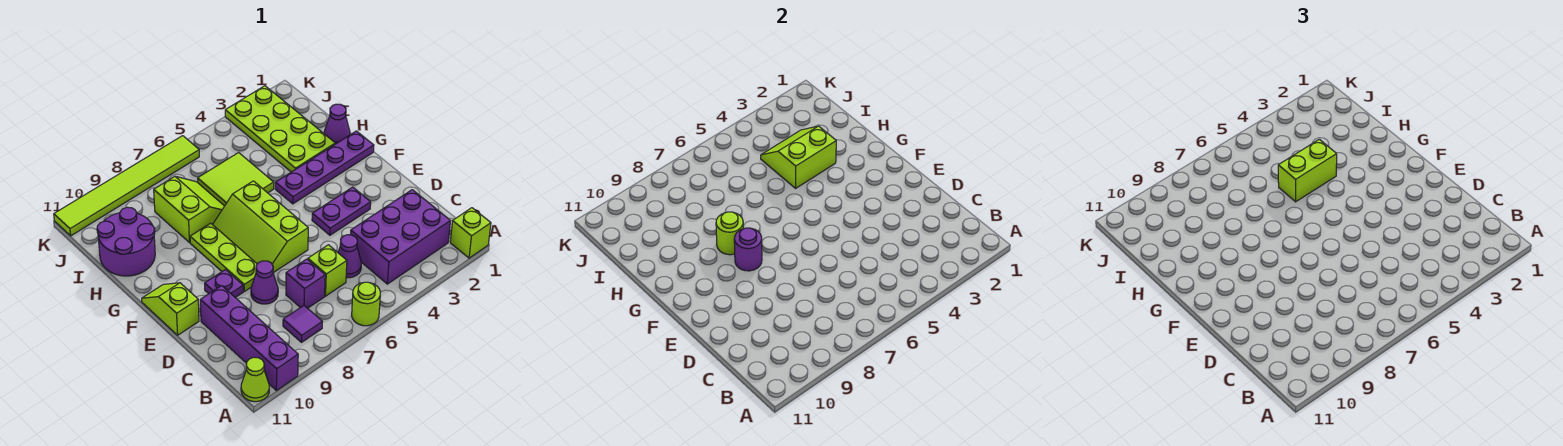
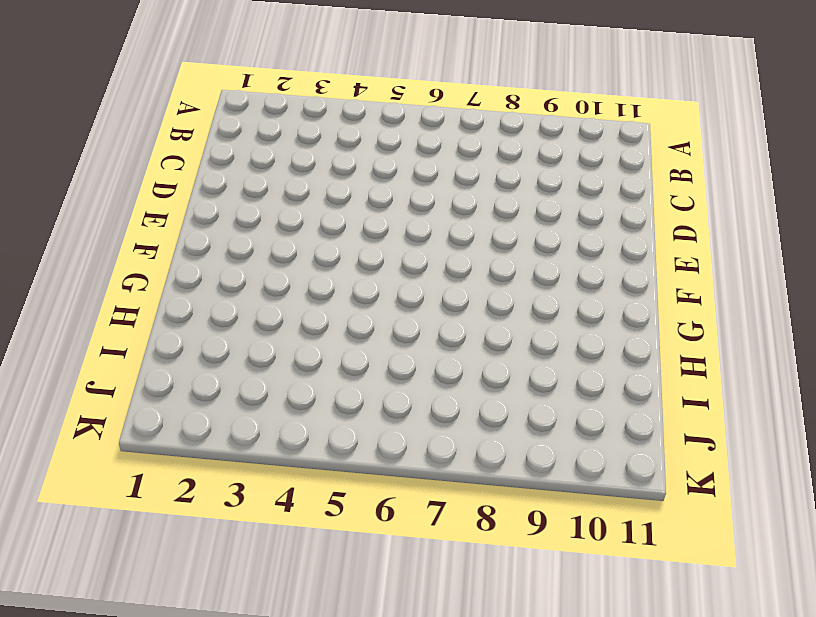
none -> lime 1x1 brick [450,208,491,258]
none -> lime 1x1 round brick [352,282,380,326]
none -> purple 1x4 brick [200,286,298,391]

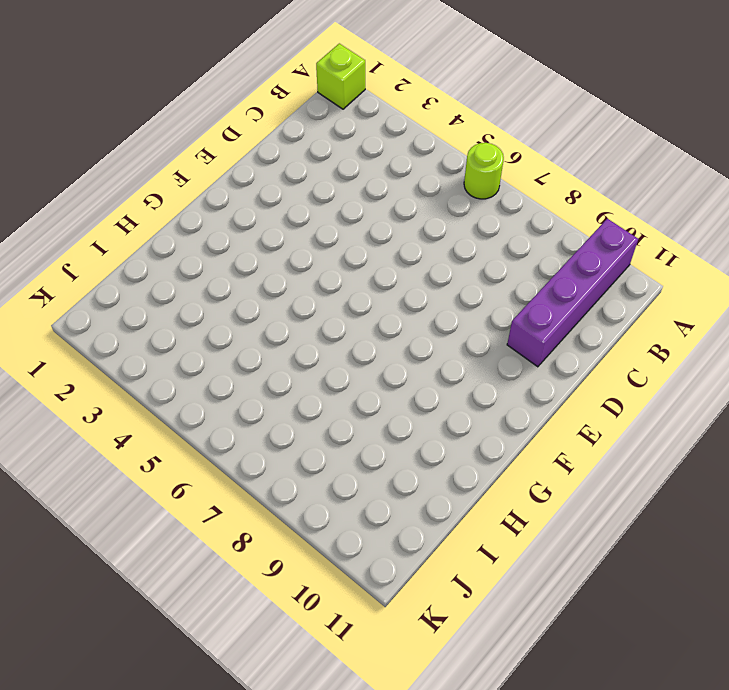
none -> lime 1x1 cone [241,357,269,402]
none -> purple 2x3 brick [351,190,450,284]
none -> purple 1x1 tile [283,306,322,342]

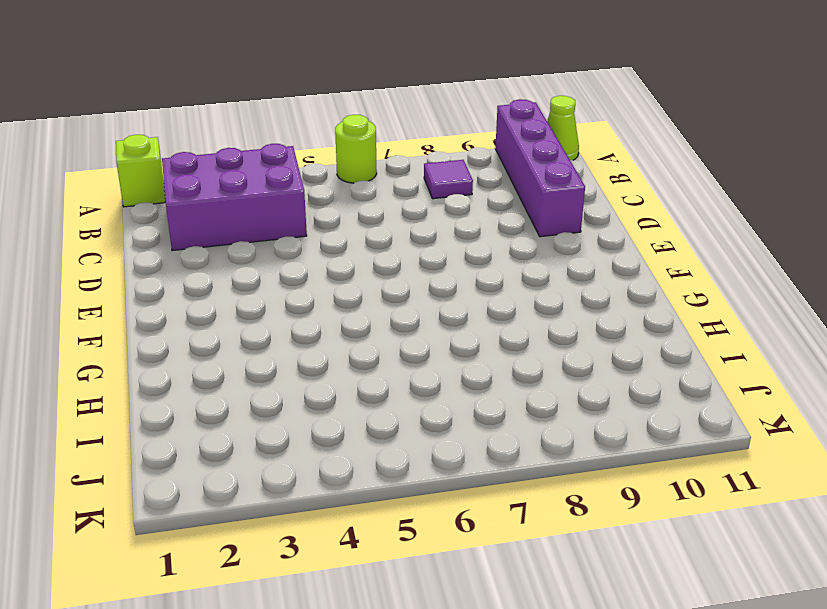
none -> purple 1x1 cone [338,235,361,278]
none -> lime 1x1 brick [308,245,347,296]
none -> purple 1x1 brick [286,259,325,308]

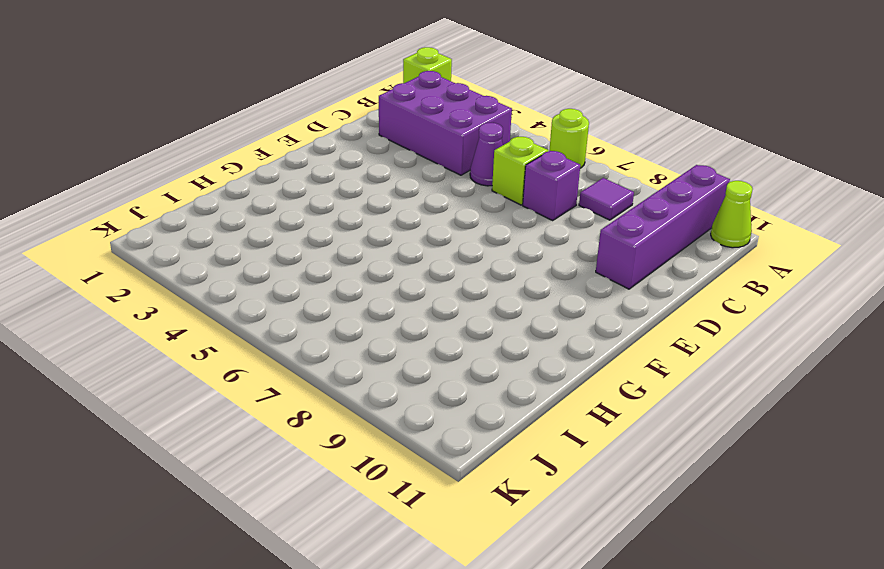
none -> purple 1x1 cone [251,261,278,304]
none -> purple 1x2 plate [312,187,371,235]
none -> lime 2x3 slope [213,181,308,273]

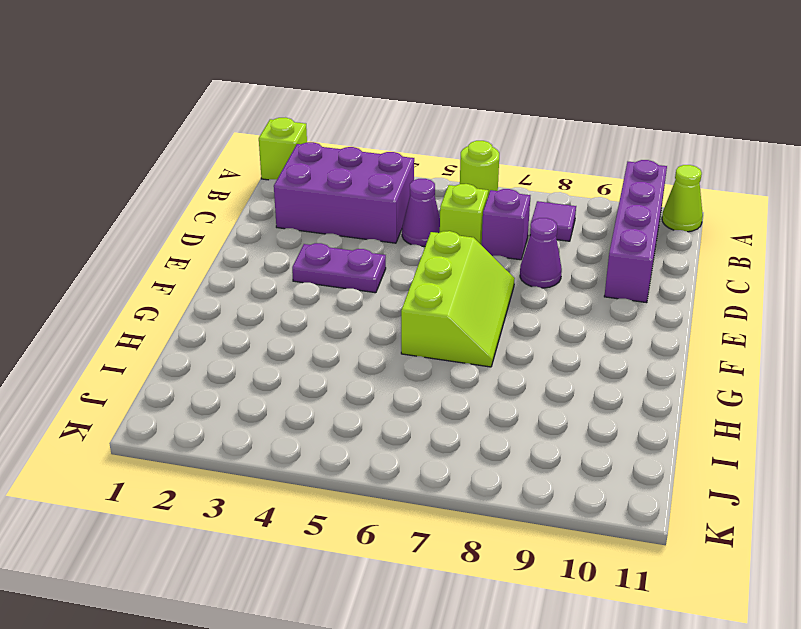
none -> lime 1x3 plate [190,223,257,291]
none -> purple 1x1 plate [205,270,243,298]
none -> lime 1x2 slope [142,283,199,335]

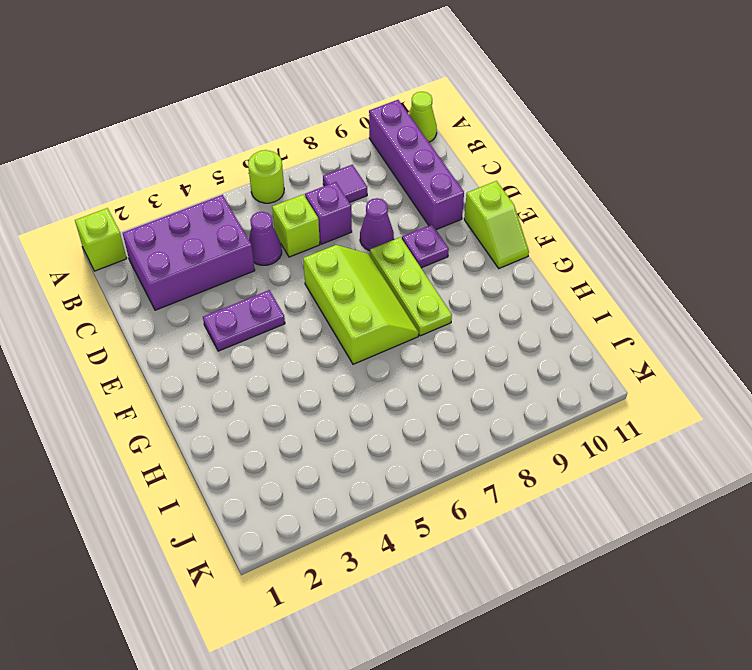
none -> purple 1x4 plate [275,131,374,204]
none -> purple 1x1 cone [324,104,350,144]
none -> lime 2x4 plate [225,86,335,172]

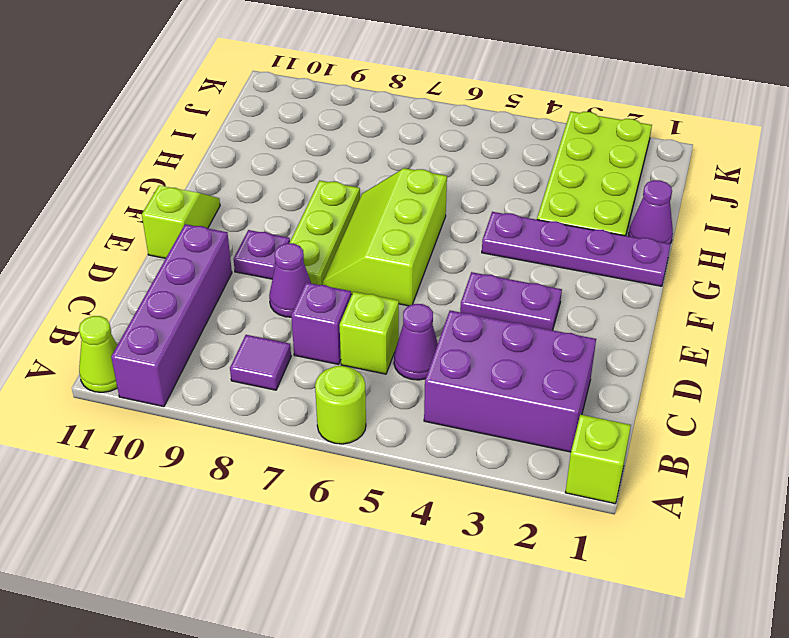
none -> lime 2x2 tile [198,153,274,206]
none -> lime 2x2 slope [154,176,224,242]
none -> purple 2x2 round brick [97,207,155,276]

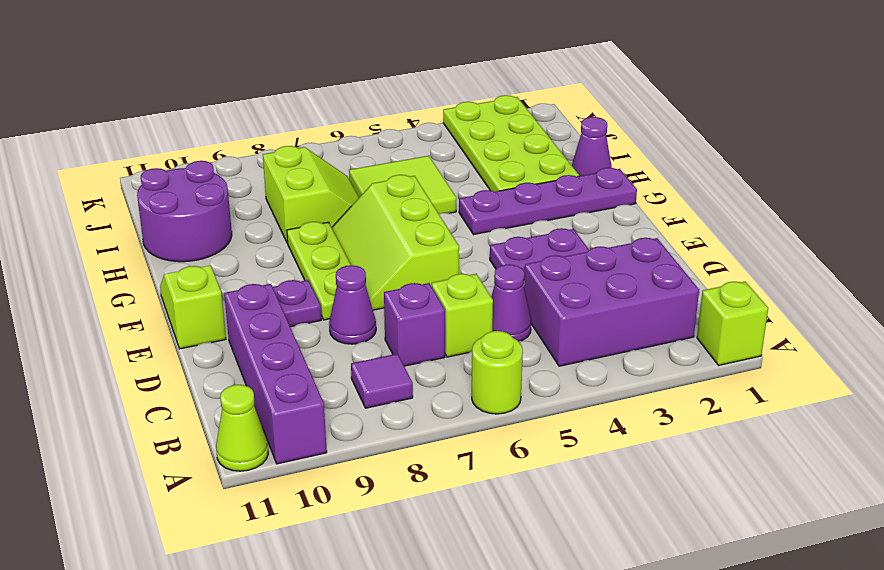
none -> lime 1x6 tile [54,136,199,236]
none -> purple 1x1 round brick [734,228,762,271]
none -> lime 1x1 round brick [716,212,743,255]

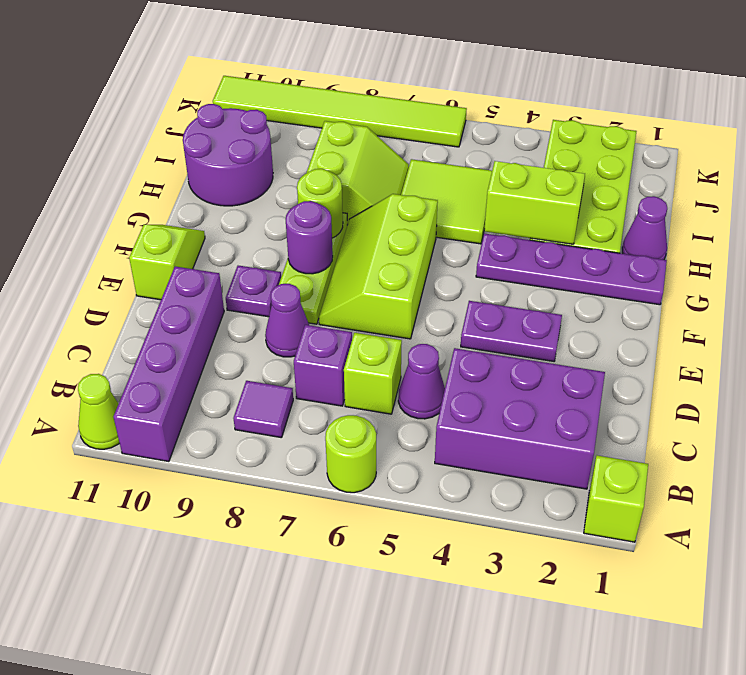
none -> lime 1x2 brick [1278,139,1337,202]

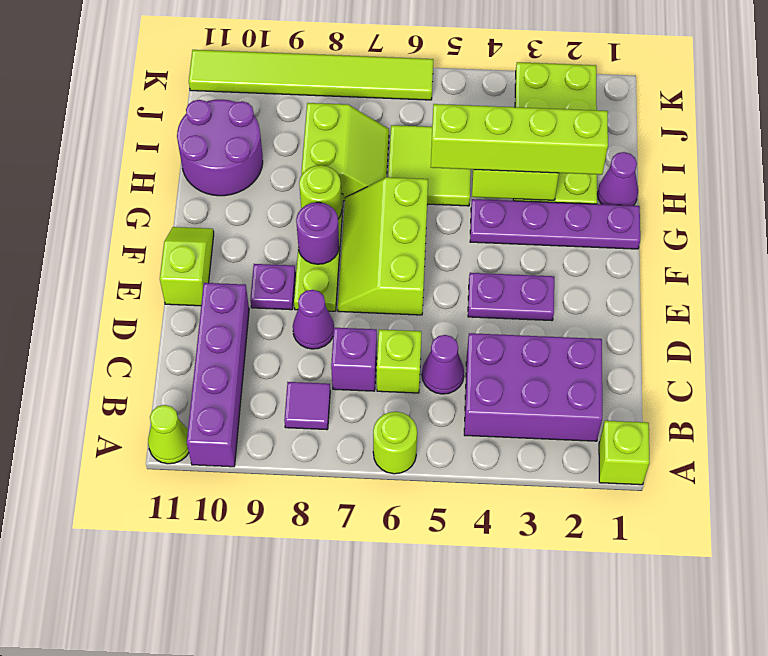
lime 1x4 brick [431,104,608,175] -> lime 1x2 brick [1278,139,1337,202]

